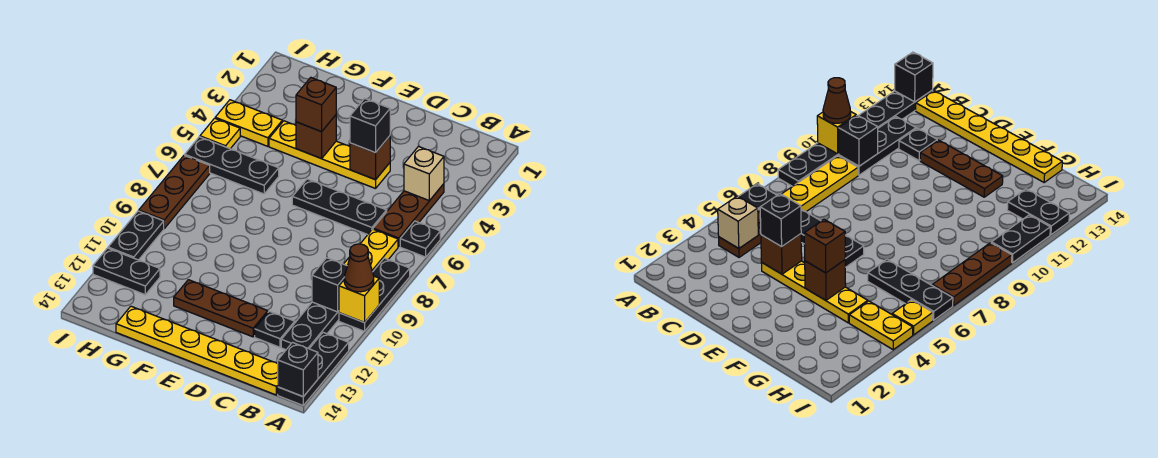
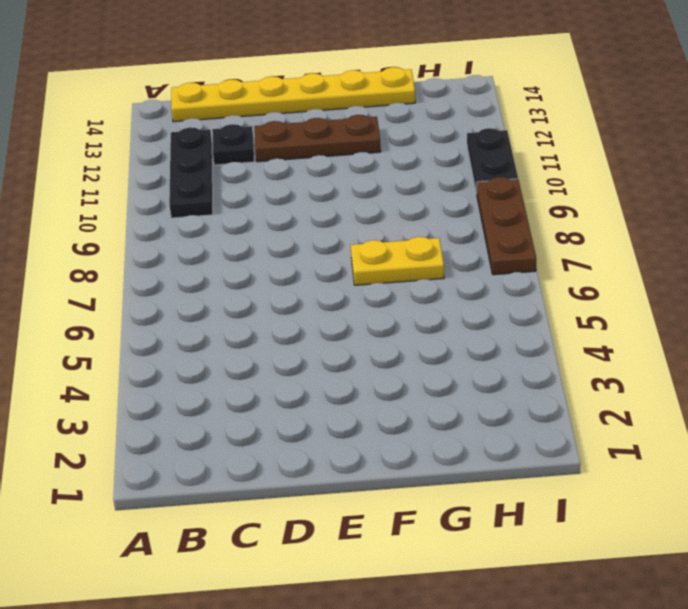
yellow 1x2 plate [351,237,444,285] -> yellow 1x2 plate moved to [215,100,282,146]
none -> black 1x1 plate [400,221,440,257]
none -> black 1x3 plate [339,258,410,331]
none -> black 1x3 plate [278,332,349,405]

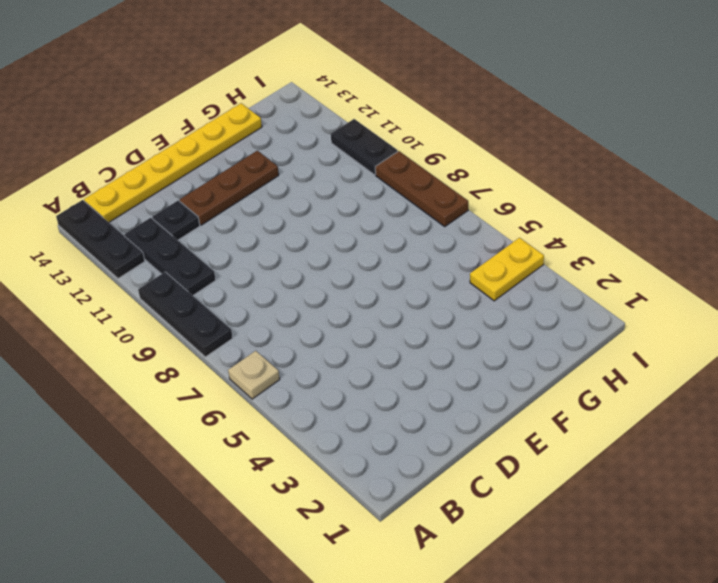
tan 1x1 plate [228,351,280,399] -> black 1x1 plate [400,221,440,257]
none -> brown 1x3 plate [373,184,444,247]
none -> yellow 1x3 plate [344,229,398,272]
none -> black 1x3 plate [292,179,387,235]

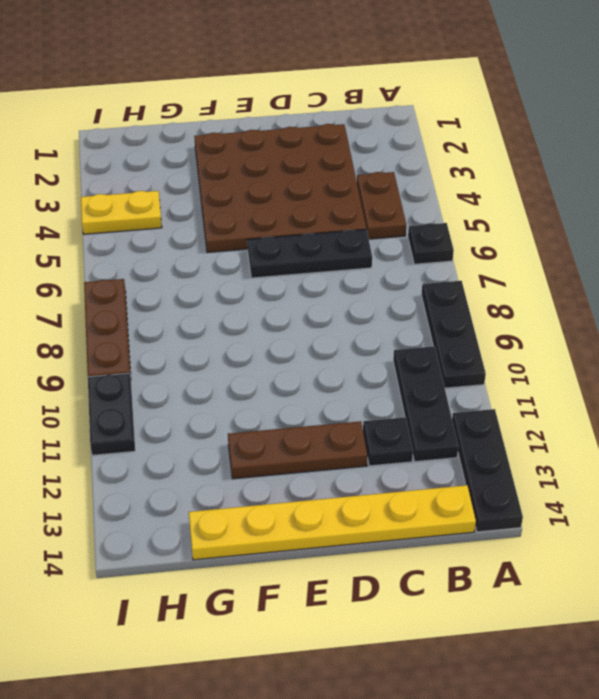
brown 1x2 plate [357,172,406,239] -> brown 1x3 plate [373,184,444,247]
brown 4x4 plate [194,124,366,253] -> yellow 1x4 plate [269,121,390,189]
none -> yellow 1x3 plate [344,229,398,272]
none -> black 1x3 plate [185,137,279,194]
none -> black 1x2 plate [93,248,160,295]

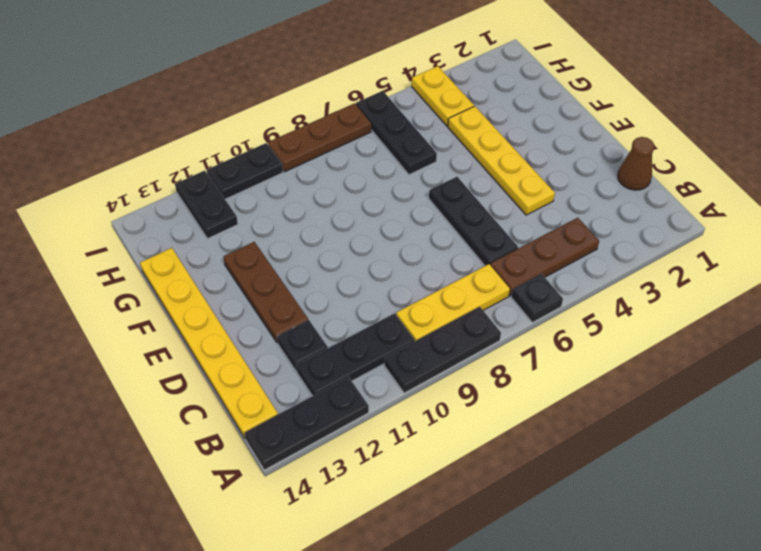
brown 1x1 cone [618,137,654,190] -> brown 1x1 cone moved to [344,244,374,292]
none -> yellow 1x1 plate [200,118,240,149]
none -> yellow 1x1 brick [339,276,379,323]
none -> black 1x1 brick [278,343,318,397]

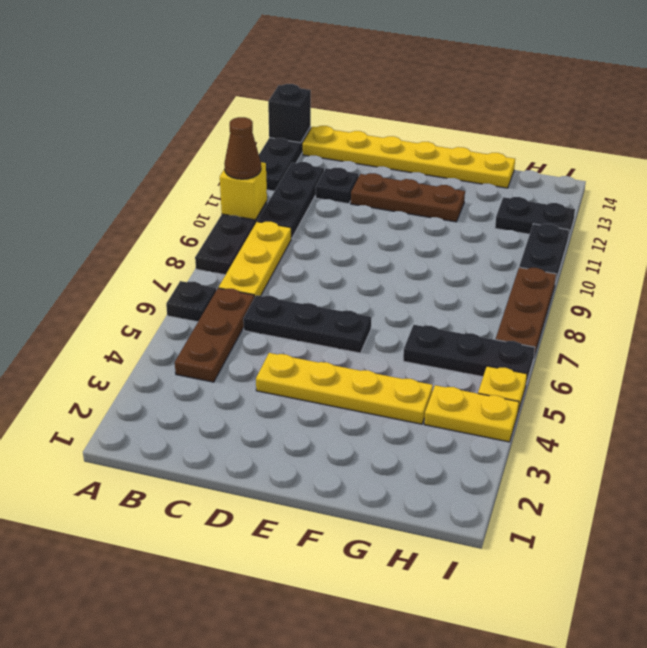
none -> tan 1x1 brick [404,146,444,201]
none -> black 1x1 brick [312,258,347,312]
none -> brown 1x1 brick [350,136,390,180]

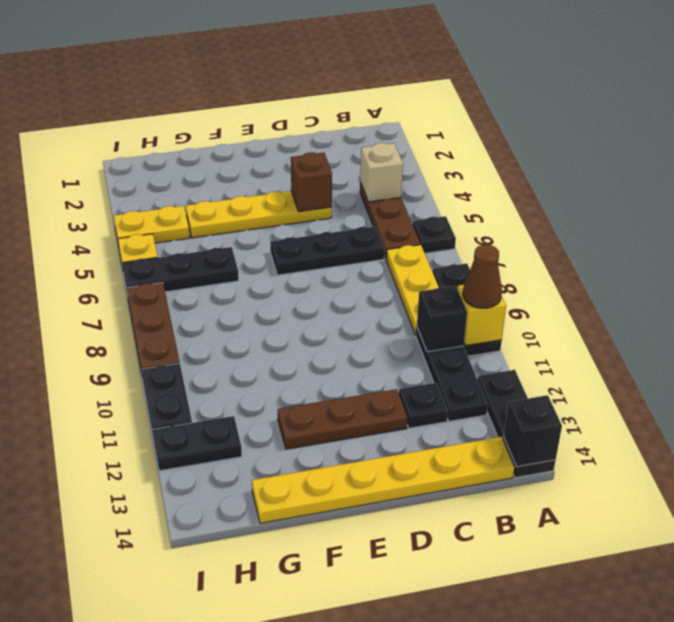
none -> brown 1x1 brick [296,115,336,159]
none -> black 1x1 brick [350,98,390,153]
none -> brown 1x1 brick [296,78,336,132]

